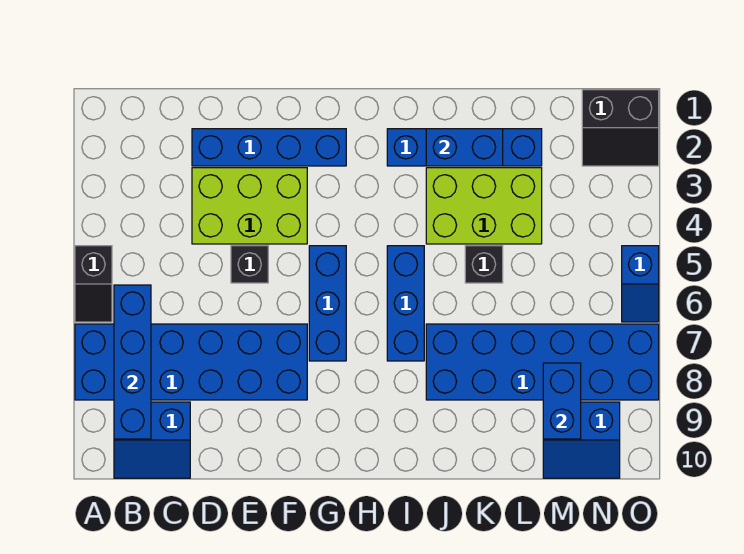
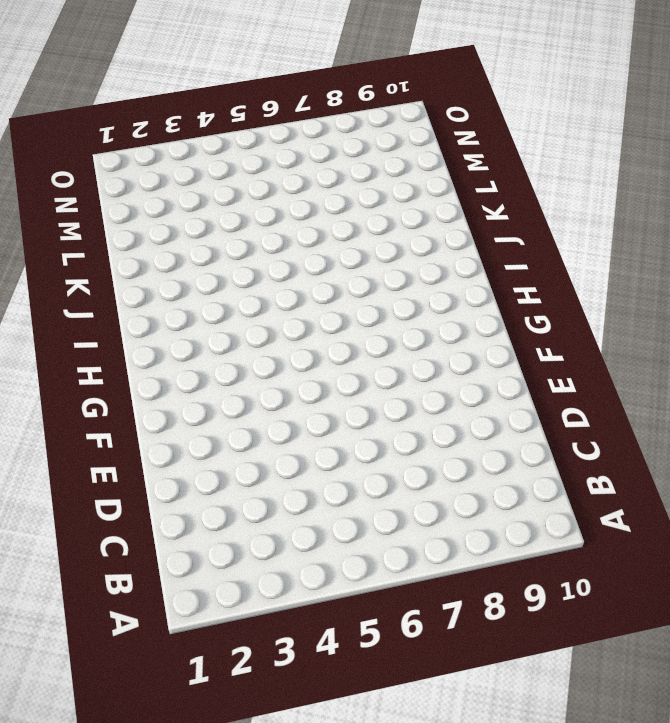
none -> black 1x2 slope [75,246,112,322]
none -> blue 2x6 brick [75,324,307,400]
none -> blue 2x2 slope [114,402,190,478]

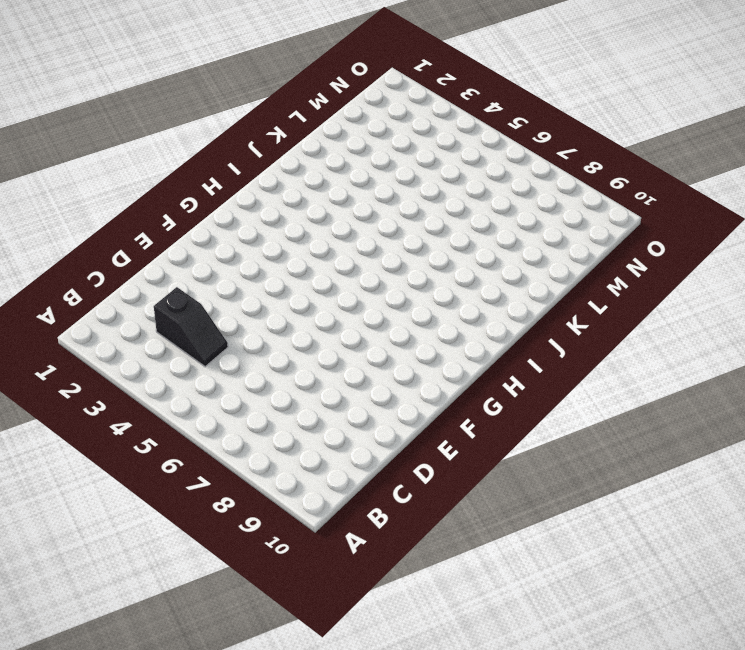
black 1x2 slope [154,287,228,367] -> black 1x2 slope moved to [75,246,112,322]
none -> blue 2x6 brick [75,324,307,400]
none -> blue 2x2 slope [114,402,190,478]
none -> blue 1x4 brick [192,129,346,166]

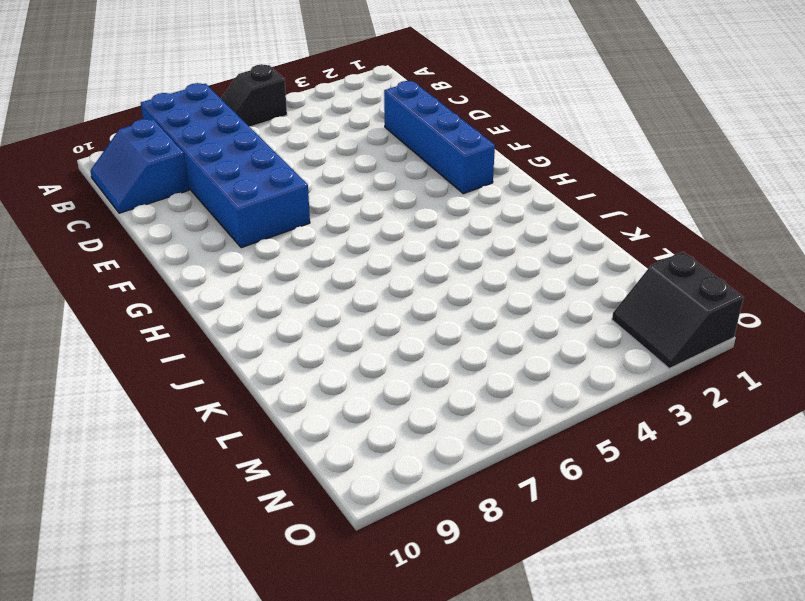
none -> lime 2x3 brick [192,168,307,244]
none -> black 1x1 brick [231,246,268,283]
none -> blue 1x3 brick [309,246,346,361]

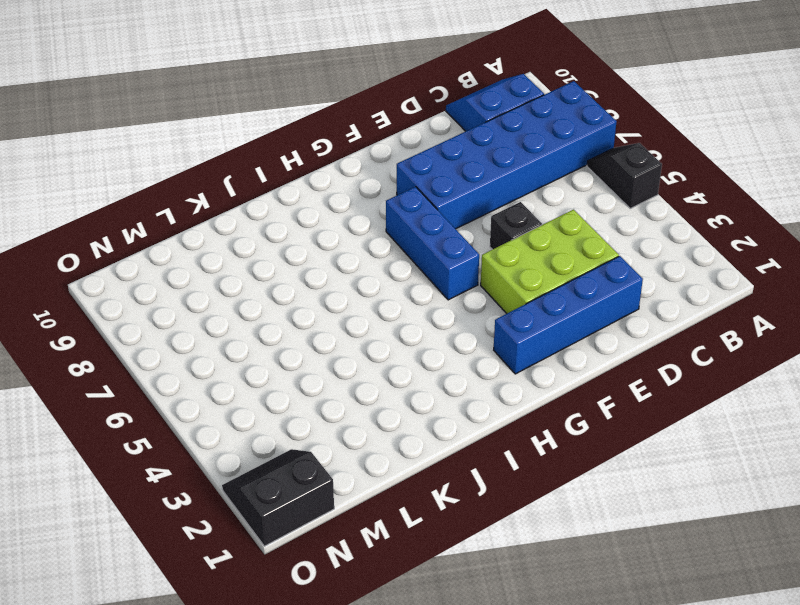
none -> blue 1x4 brick [387,129,542,166]
none -> blue 1x3 brick [387,246,424,361]
none -> lime 2x3 brick [426,168,542,244]

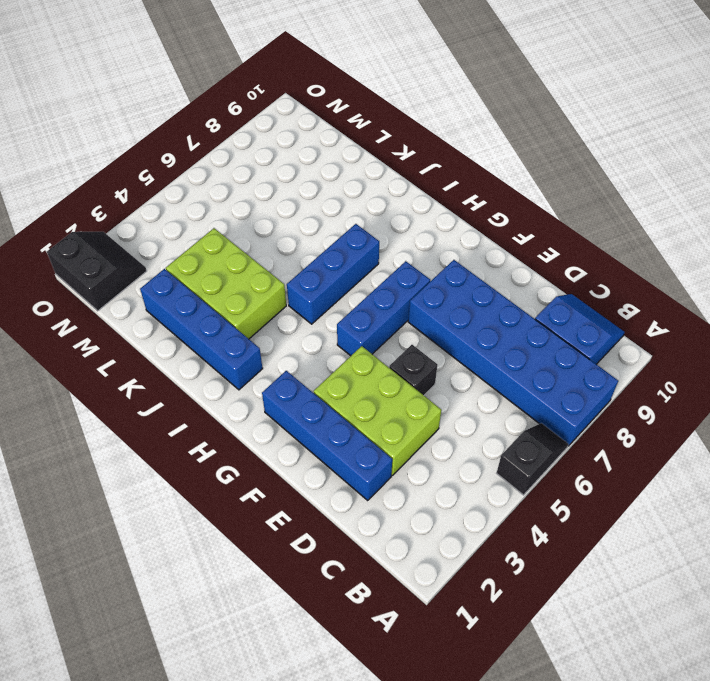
none -> blue 2x6 brick [426,324,659,400]
none -> black 1x1 brick [465,246,503,283]
none -> blue 2x2 slope [543,402,620,478]

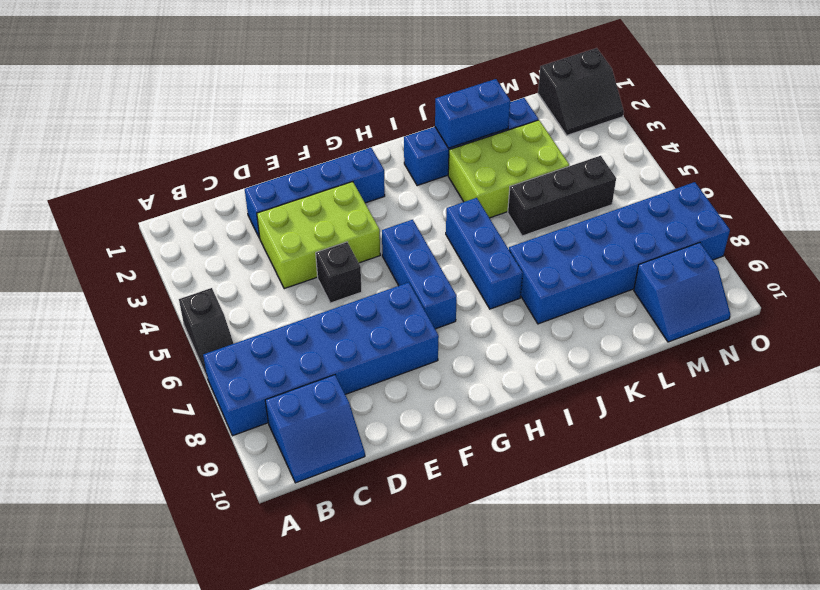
black 1x3 brick [508,156,616,236] -> black 1x1 brick [465,246,503,283]
none -> blue 1x2 slope [622,246,659,322]
none -> blue 1x4 brick [114,285,151,439]
none -> blue 1x2 brick [543,363,581,439]

